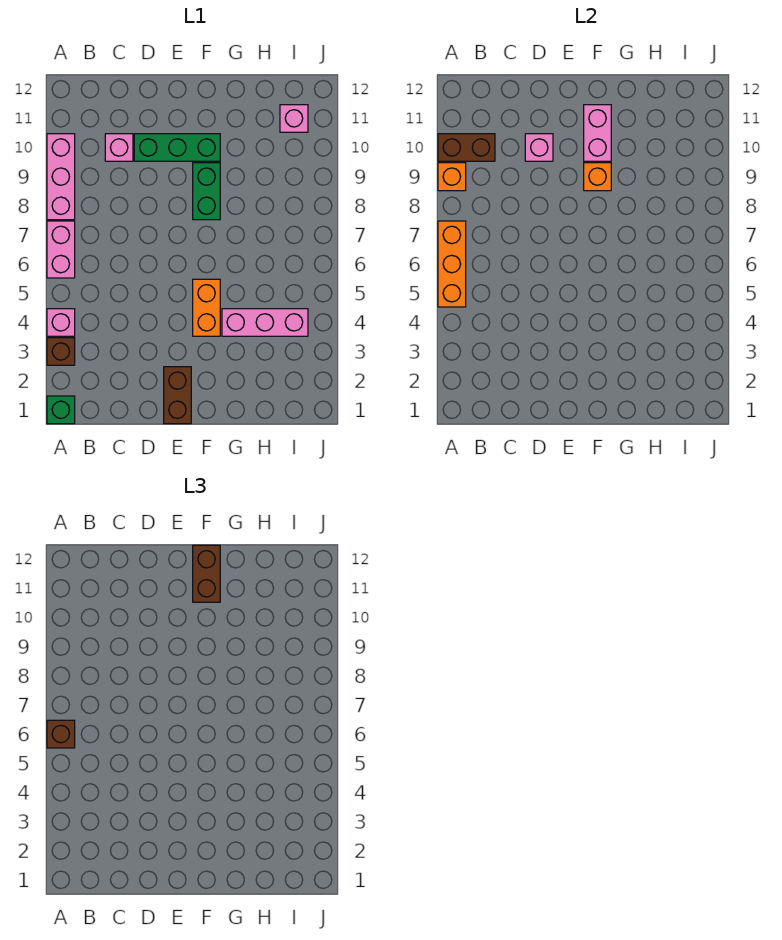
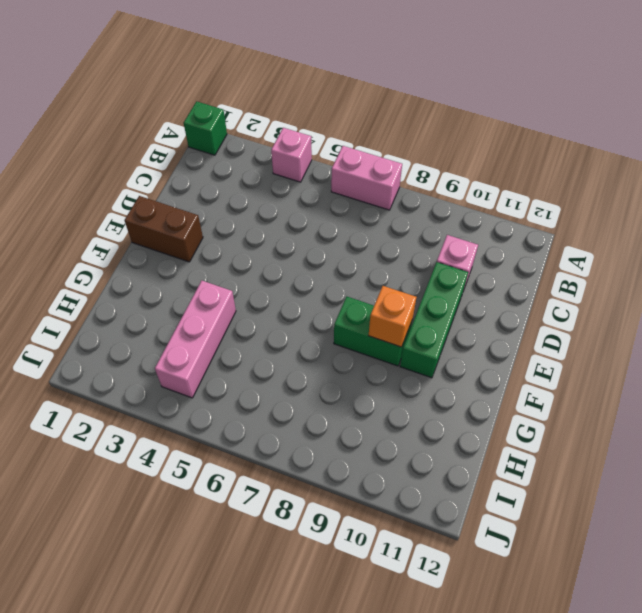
none -> brown 1x1 brick [47,338,75,365]
none -> pink 1x3 brick [47,134,75,220]
none -> orange 1x2 brick [193,279,220,336]

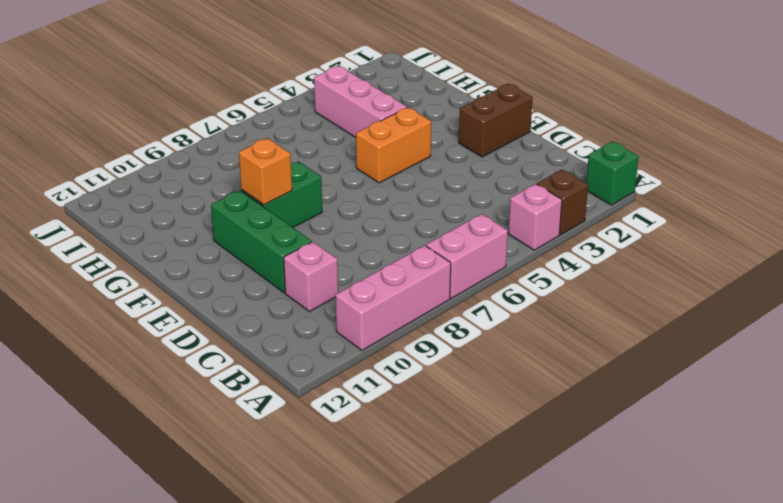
none -> pink 1x1 brick [280,105,308,132]
none -> orange 1x3 brick [438,221,466,307]
none -> orange 1x1 brick [438,163,466,191]

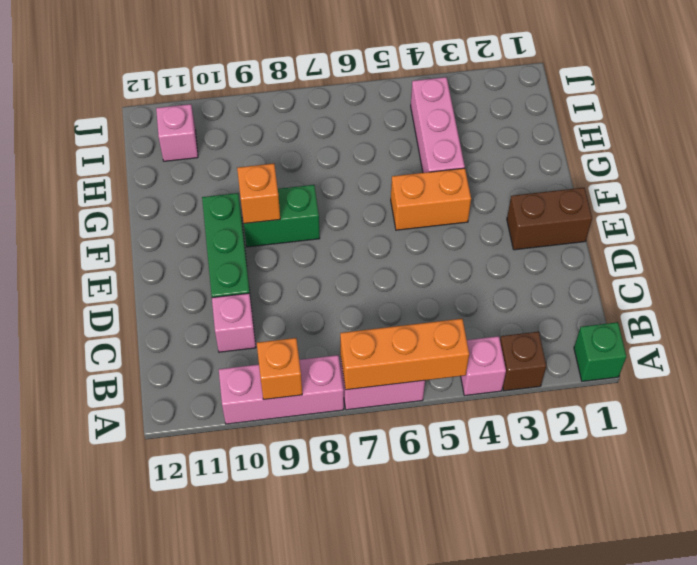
none -> brown 1x2 brick [438,134,495,161]
none -> pink 1x1 brick [525,134,553,161]
none -> pink 1x2 brick [584,105,611,161]

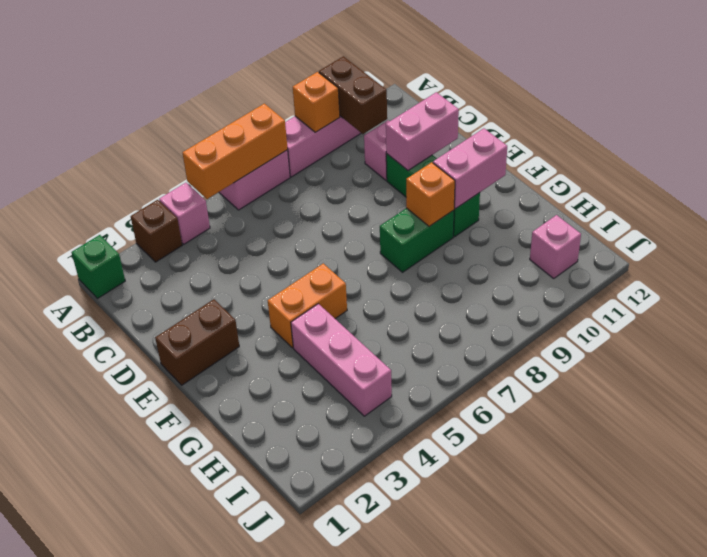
pink 1x2 brick [386,92,459,170] -> pink 1x1 brick [525,134,553,161]
none -> brown 1x1 brick [47,720,75,748]
none -> brown 1x2 brick [193,545,220,602]

